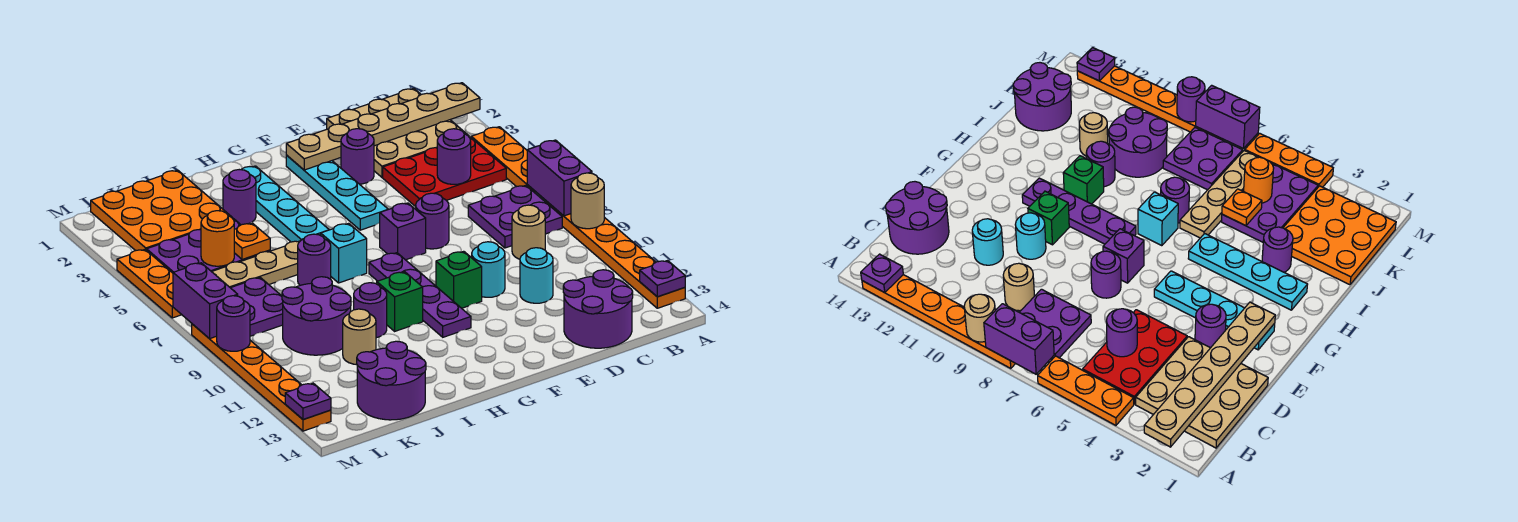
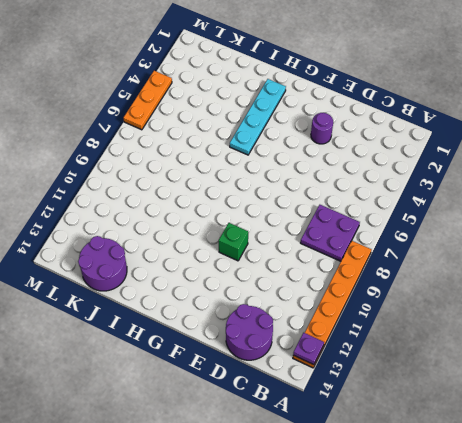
none -> orange 1x3 plate [471,127,536,193]
none -> tan 3x3 plate [327,88,467,177]
none -> red 2x3 plate [383,137,506,207]
none -> tan 1x1 round brick [512,205,545,259]

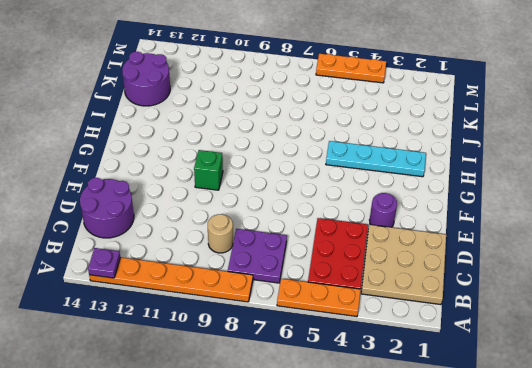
none -> cyan 1x1 round brick [520,248,553,303]
none -> purple 1x1 round brick [416,193,449,249]
none -> cyan 1x1 round brick [472,242,505,297]
none -> cyan 1x4 plate [286,155,388,230]

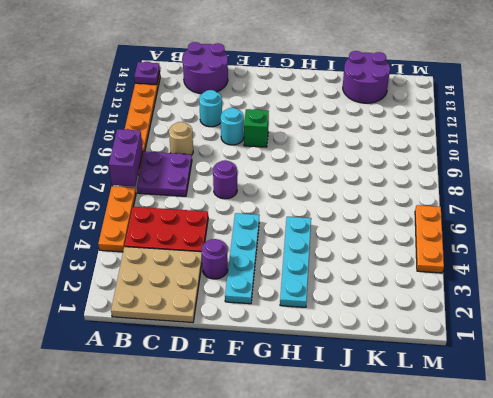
none -> purple 1x1 brick [380,203,426,260]
none -> purple 1x4 plate [369,253,471,337]
none -> cyan 1x1 brick [321,223,367,283]
none -> green 1x1 brick [377,272,423,331]

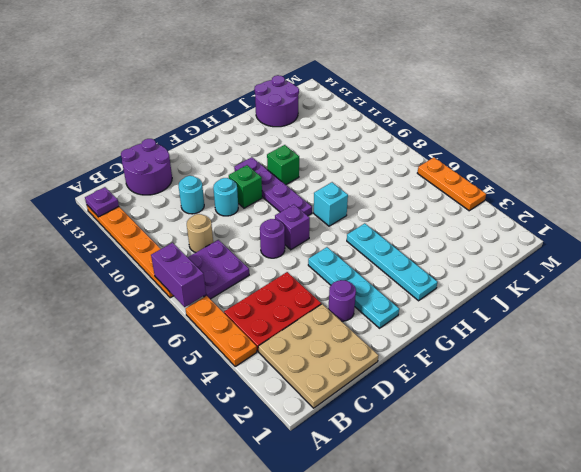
none -> purple 1x1 round brick [223,170,256,225]
none -> tan 1x4 plate [212,241,300,288]
none -> purple 1x1 round brick [298,234,331,285]
none -> purple 1x1 round brick [354,283,387,338]

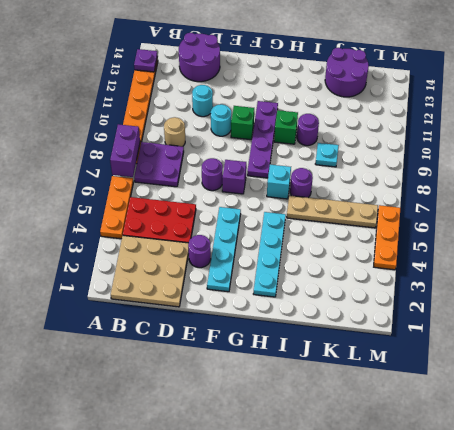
cyan 1x1 plate [315,143,339,167] -> purple 2x2 round brick [282,277,351,355]
none -> purple 1x1 round brick [223,170,256,225]
none -> orange 3x3 plate [91,170,233,251]
none -> purple 2x3 plate [147,219,270,273]
none -> tan 1x1 round brick [343,309,376,365]

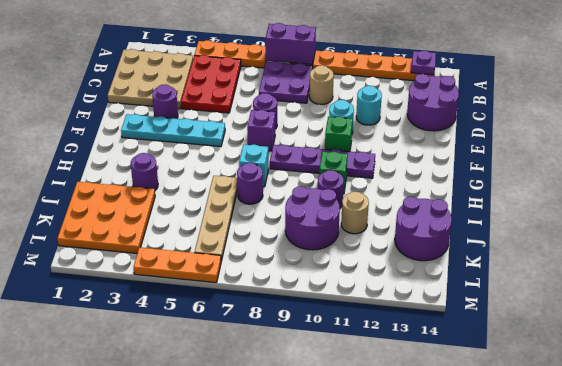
none -> cyan 1x4 plate [241,166,329,242]
none -> purple 2x3 plate [147,219,270,273]
none -> purple 2x2 plate [231,278,283,336]
none -> orange 1x6 plate [192,324,331,431]

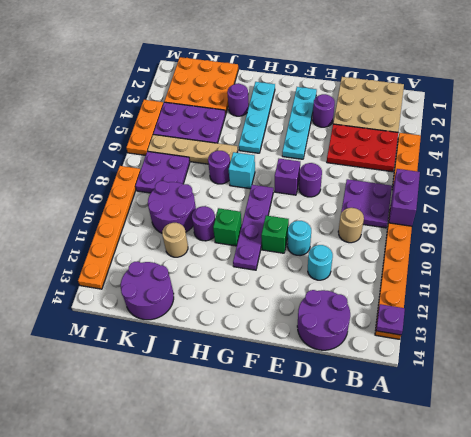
none -> tan 1x6 plate [286,83,480,170]
none -> tan 1x1 round brick [571,173,604,229]
none -> purple 1x1 round brick [437,129,471,184]
none -> orange 1x1 plate [234,223,270,260]

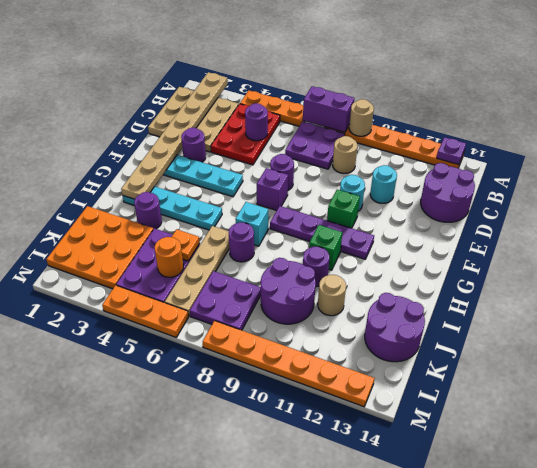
tan 1x8 plate [121,72,228,199] -> tan 1x6 plate [286,83,480,170]
none -> purple 1x2 brick [173,263,238,339]
none -> purple 1x1 round brick [217,296,250,351]
none -> purple 1x1 plate [285,383,331,420]

